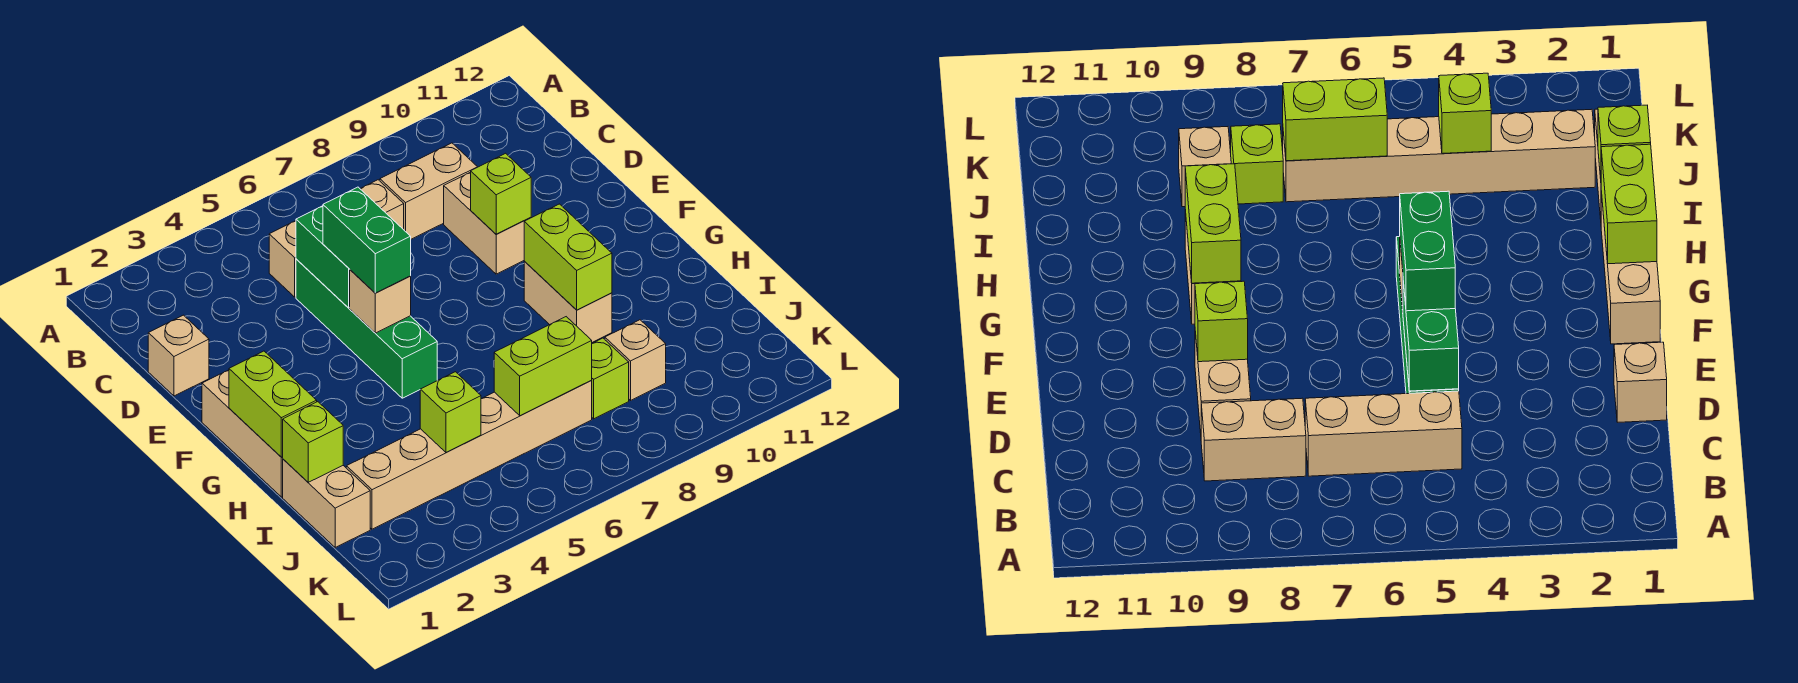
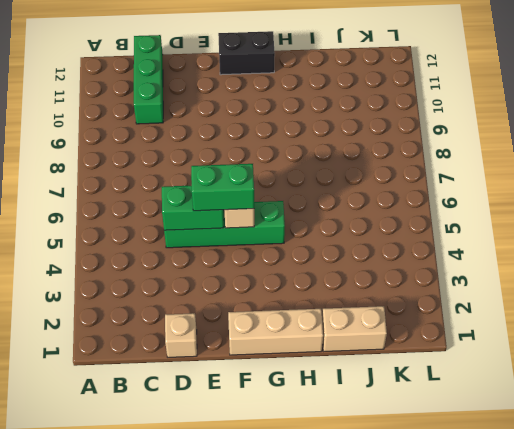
green 1x3 brick [134,35,163,124] -> none
black 1x2 brick [218,31,275,75] -> none
none -> tan 1x3 brick [269,180,404,297]
none -> tan 1x2 brick [380,143,477,239]
none -> tan 1x2 brick [444,172,530,274]

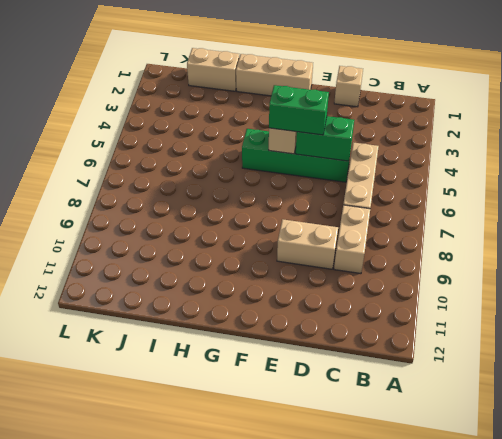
none -> tan 1x2 brick [524,262,612,342]
none -> tan 1x6 brick [347,381,592,529]
none -> lime 1x1 brick [591,338,629,419]

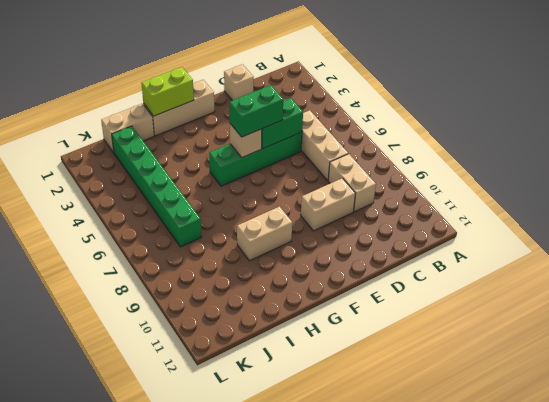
green 1x6 brick [112,126,201,247] -> tan 1x6 brick [347,381,592,529]
none -> lime 1x1 brick [591,338,629,419]
none -> tan 1x1 brick [605,320,666,400]
none -> lime 1x1 brick [471,153,531,234]

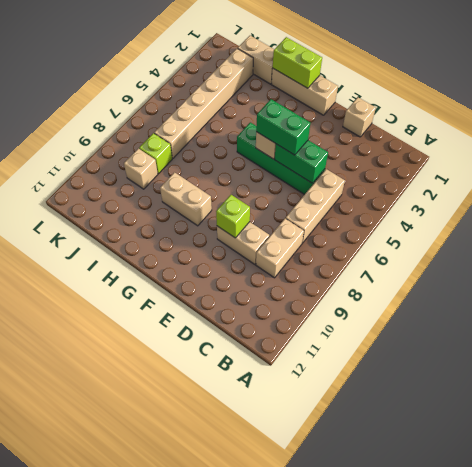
none -> lime 1x2 brick [524,204,612,310]
none -> lime 1x1 brick [283,402,343,482]
none -> lime 1x1 brick [420,372,481,453]

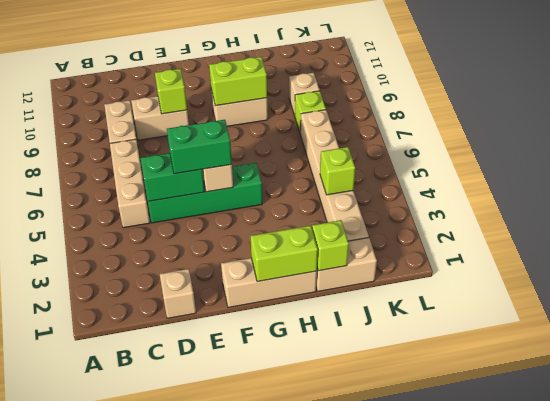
none -> lime 1x2 brick [494,317,592,416]

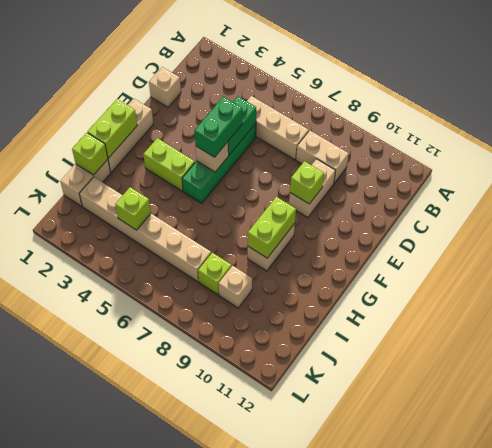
lime 1x2 brick [143,138,195,191] -> lime 1x2 brick moved to [494,317,592,416]

